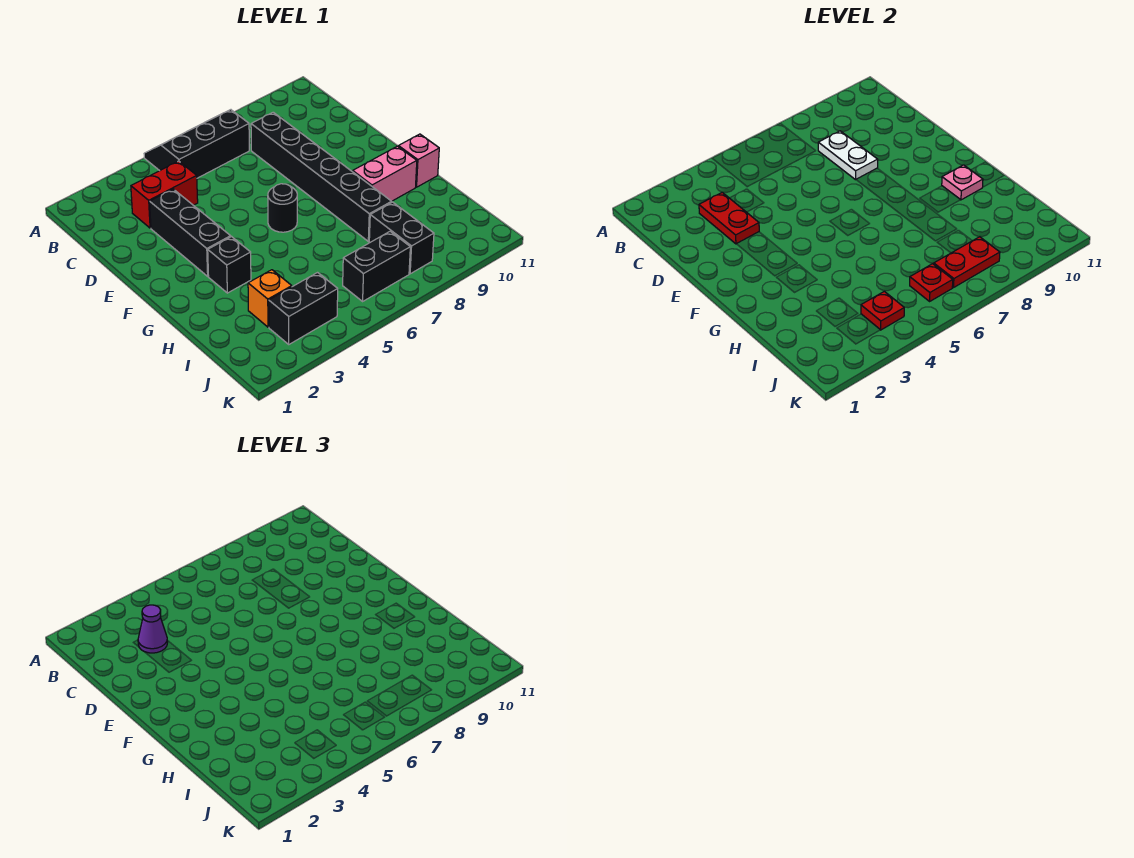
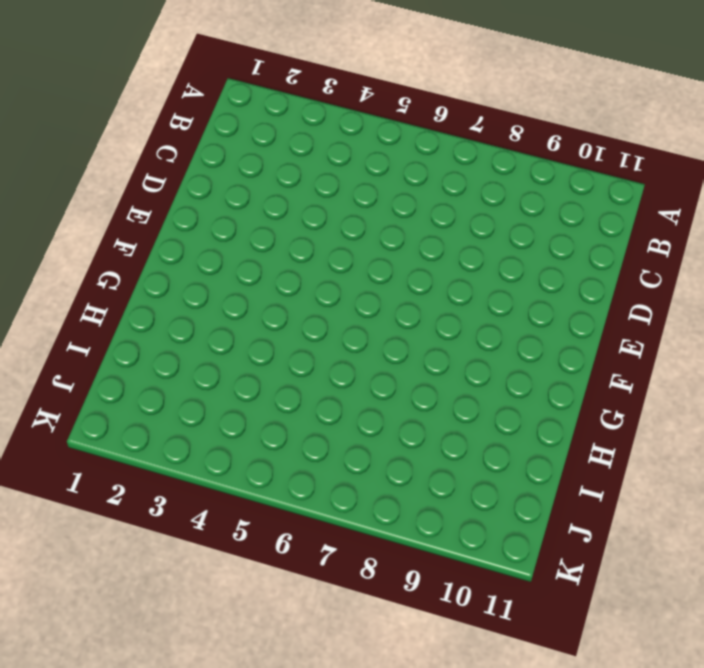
none -> black 2x3 slope [144,110,249,178]
none -> red 1x2 brick [131,161,198,228]
none -> black 1x6 brick [251,112,392,241]

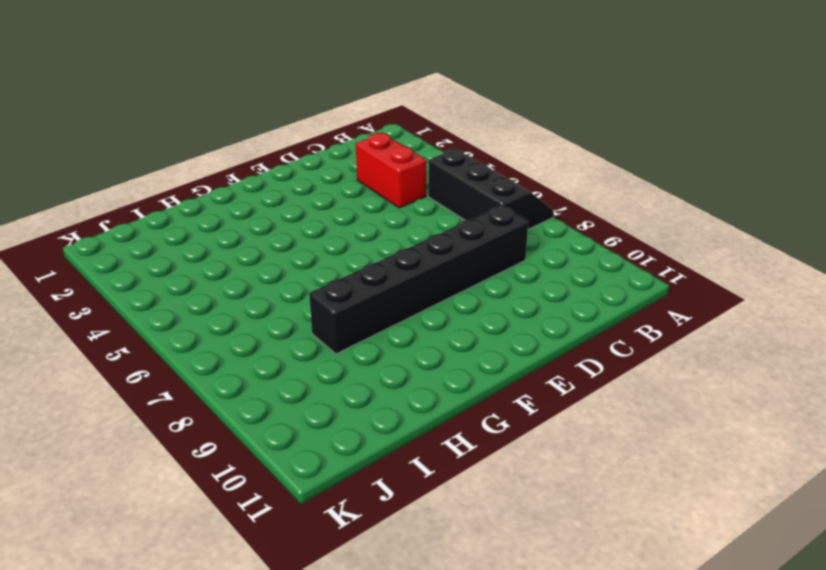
none -> black 1x3 brick [150,189,231,276]
none -> black 1x1 round brick [268,184,297,232]
none -> black 1x1 brick [208,237,251,293]

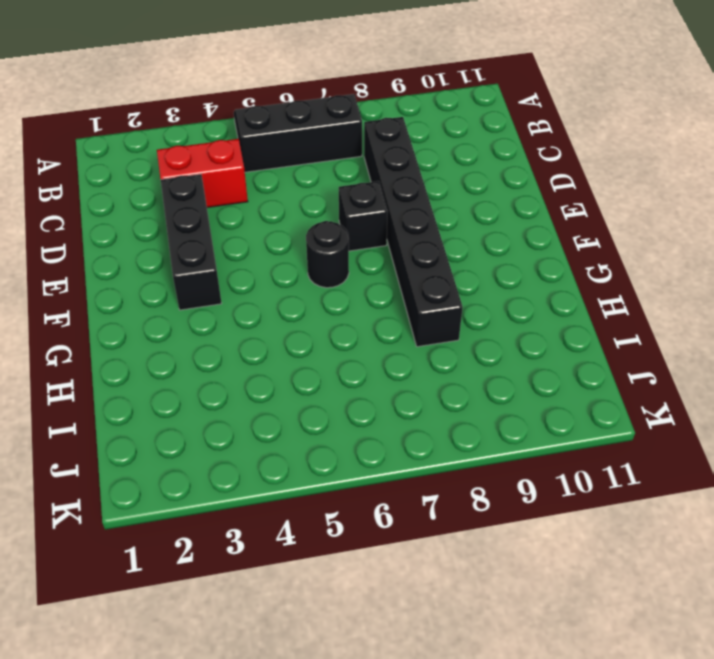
black 1x1 brick [339,181,388,251] -> black 1x1 brick moved to [208,237,251,293]
none -> pink 1x2 brick [353,146,417,201]
none -> pink 1x1 brick [398,134,439,187]
none -> orange 1x1 brick [248,270,292,327]

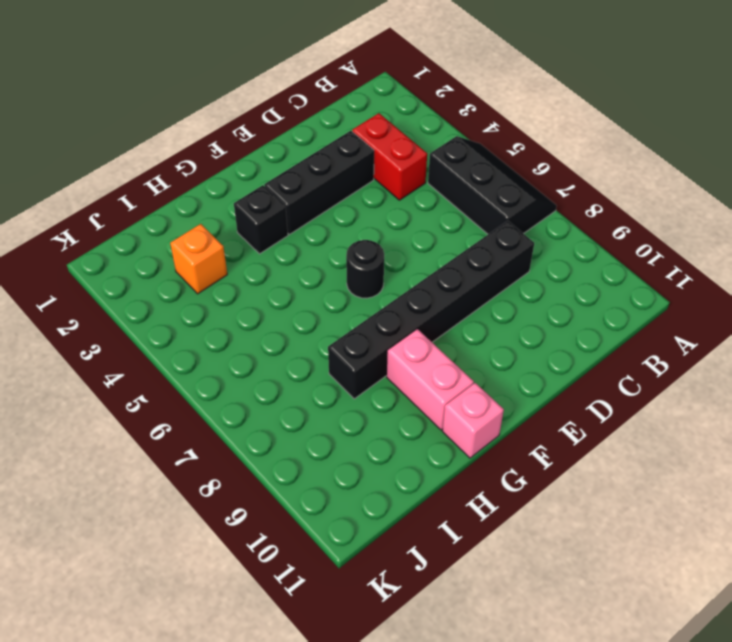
none -> black 1x2 brick [369,202,434,274]
none -> black 1x2 brick [269,273,338,344]
none -> black 1x2 brick [343,231,410,301]

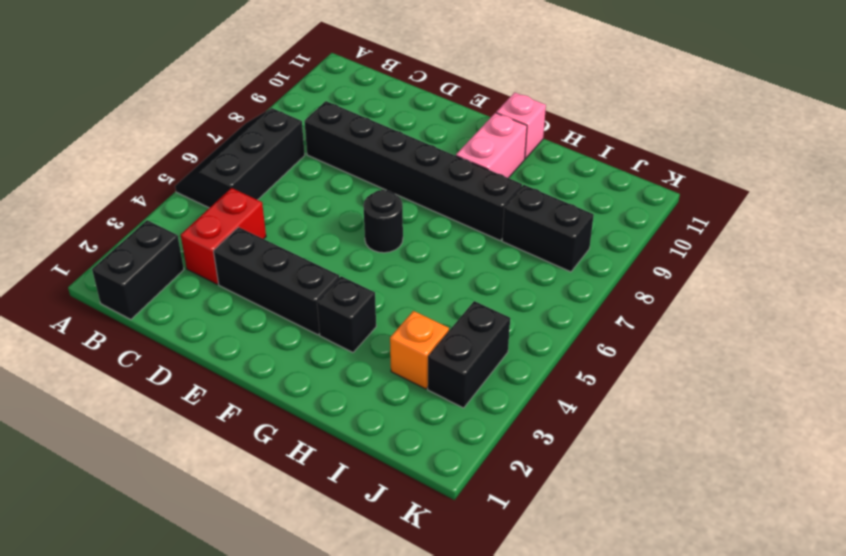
black 1x2 brick [92,220,184,319] -> black 1x2 brick moved to [343,231,410,301]
none -> red 1x2 plate [699,192,759,244]
none -> white 1x2 plate [818,131,878,180]
none -> pink 1x1 plate [942,165,983,200]

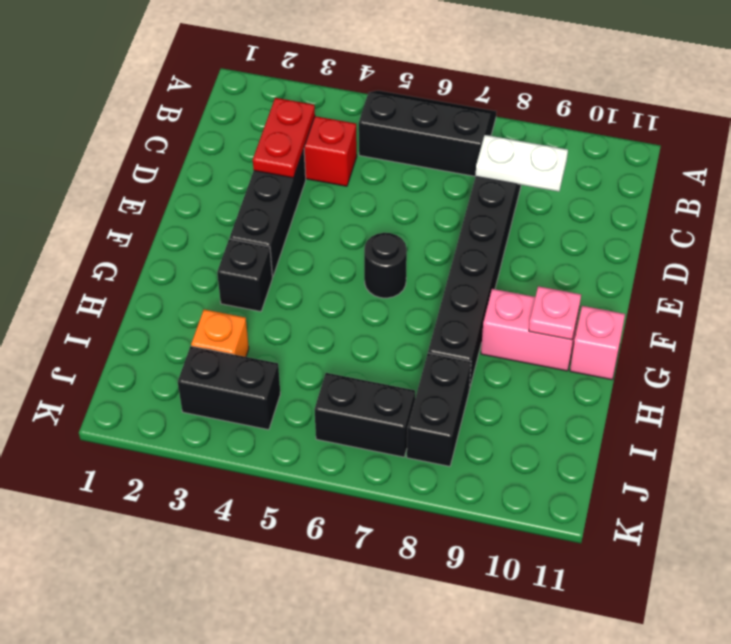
white 1x2 plate [475,135,568,192] -> white 1x2 plate turned to [818,131,878,180]
none -> red 1x1 plate [861,291,904,330]
none -> red 1x1 plate [910,264,953,301]
none -> red 1x2 plate [934,237,1000,288]

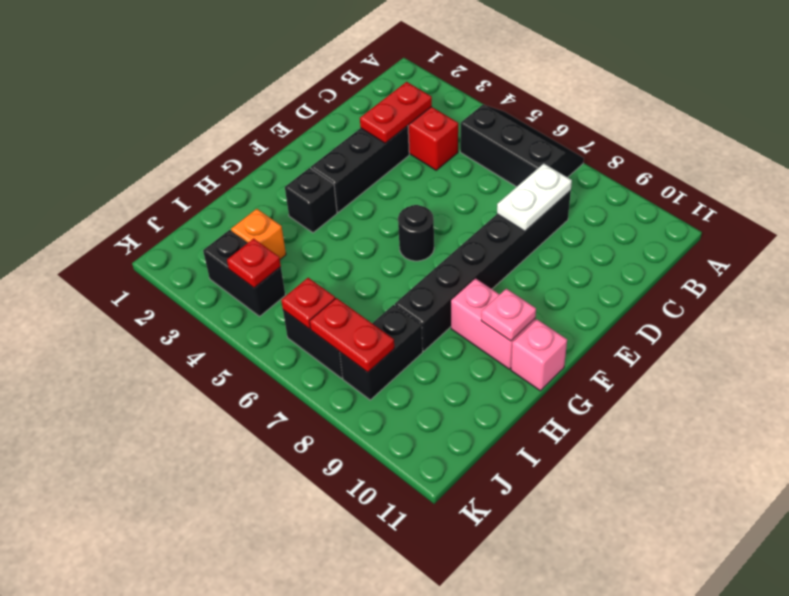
none -> purple 1x1 cone [138,605,168,653]

